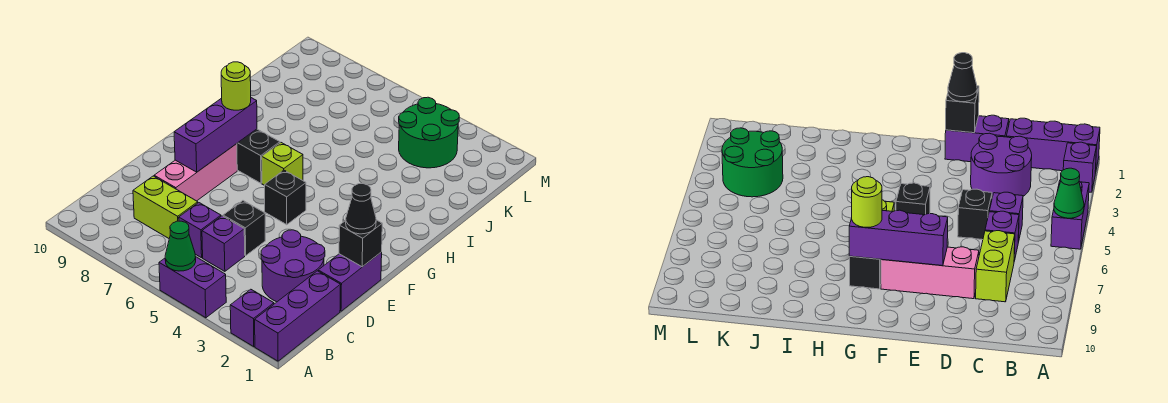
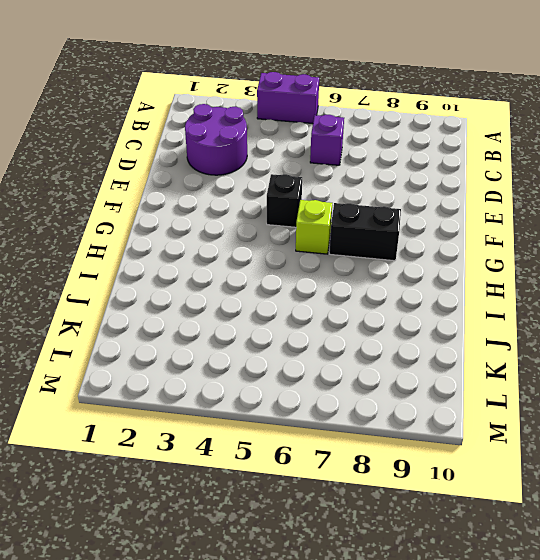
none -> purple 1x3 brick [255,271,341,361]
none -> purple 1x1 brick [230,289,274,346]
none -> purple 1x1 brick [202,216,245,271]

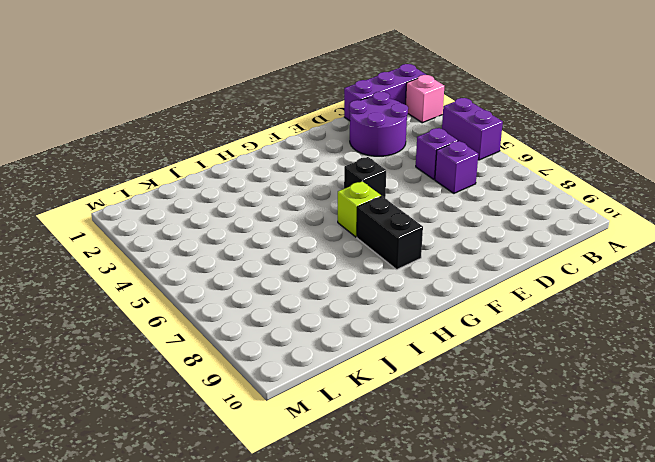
pink 1x1 brick [406,75,444,123] -> purple 1x1 brick [230,289,274,346]
none -> lime 1x2 brick [133,176,198,238]
none -> purple 1x2 brick [318,252,382,311]
none -> black 1x1 brick [223,201,265,256]

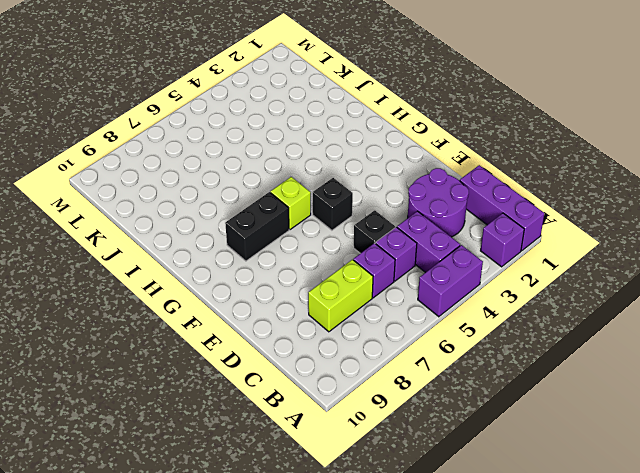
purple 1x2 brick [397,211,460,273] -> purple 1x2 brick moved to [318,252,382,311]
none -> pink 1x3 brick [154,144,237,201]
none -> green 2x2 round brick [399,97,459,168]
none -> green 1x1 cone [165,221,196,271]

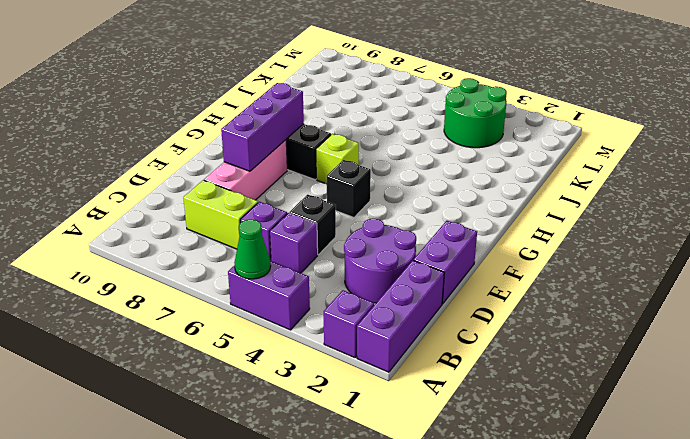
none -> black 1x1 brick [339,220,382,267]
none -> black 1x1 cone [346,184,376,234]
none -> lime 1x1 round brick [221,62,251,110]

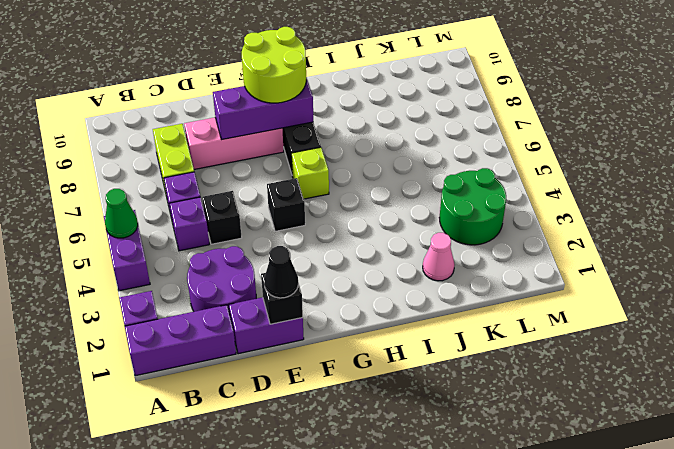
lime 2x2 round brick [242,27,306,103] -> lime 1x1 round brick [221,62,251,110]
pink 1x1 cone [423,233,455,281] -> none

